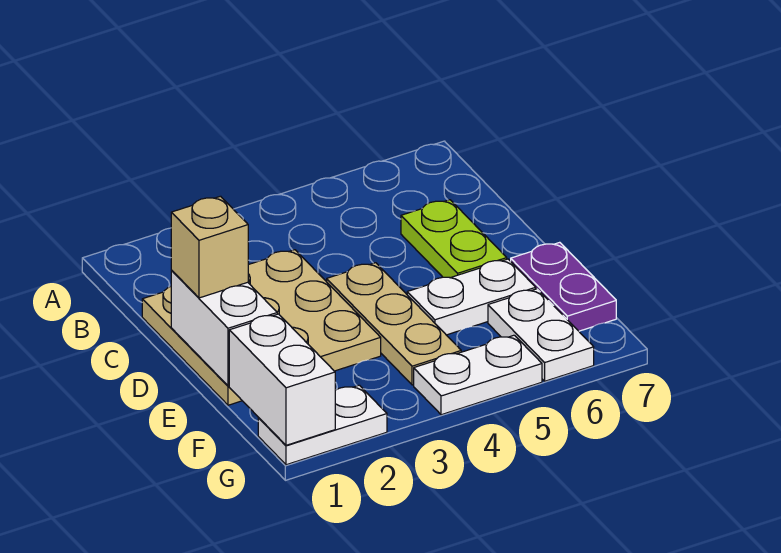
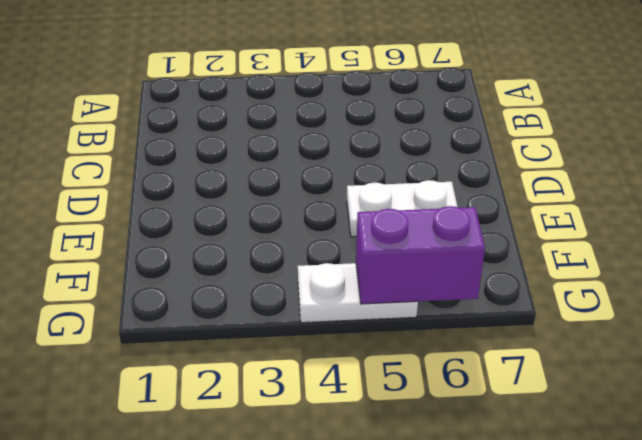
purple 1x2 brick [356,206,485,304] -> none
none -> tan 3x3 plate [142,250,381,405]
none -> lime 1x2 plate [401,200,507,278]

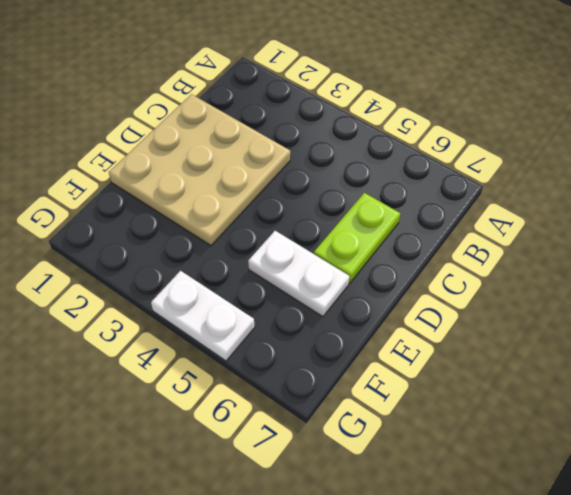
none -> tan 1x3 plate [327,263,461,385]
none -> purple 1x2 plate [511,242,616,331]

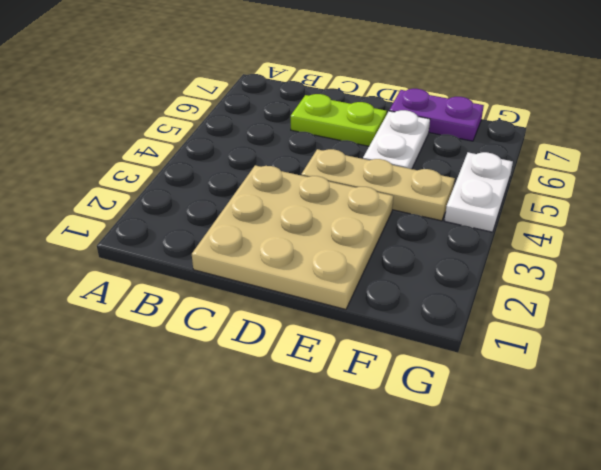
none -> white 1x2 plate [488,289,594,381]
none -> white 1x2 plate [258,385,387,465]

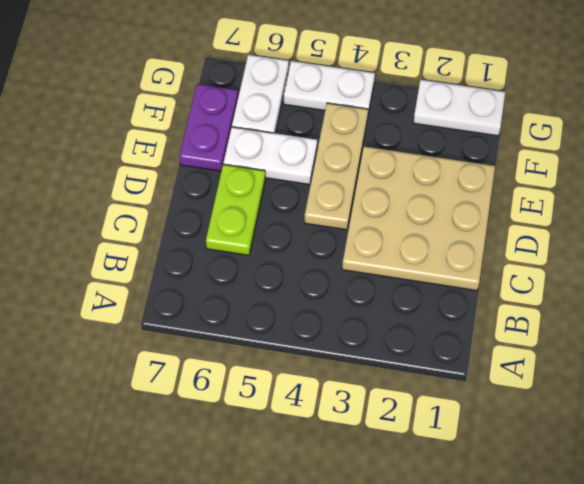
none -> white 1x2 brick [171,271,277,386]
none -> white 1x2 brick [229,314,335,445]

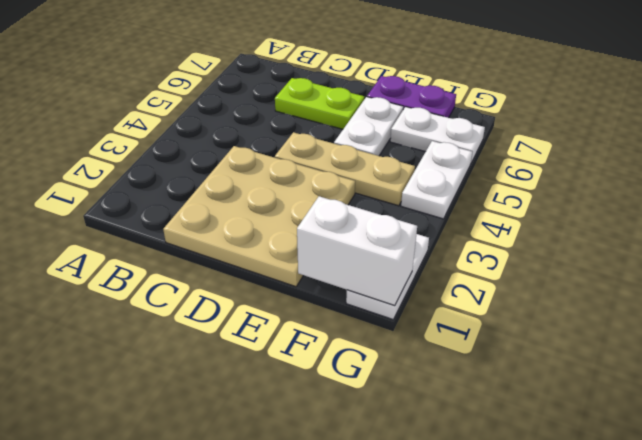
none -> white 1x2 brick [171,271,277,386]
none -> tan 1x1 brick [171,196,248,298]

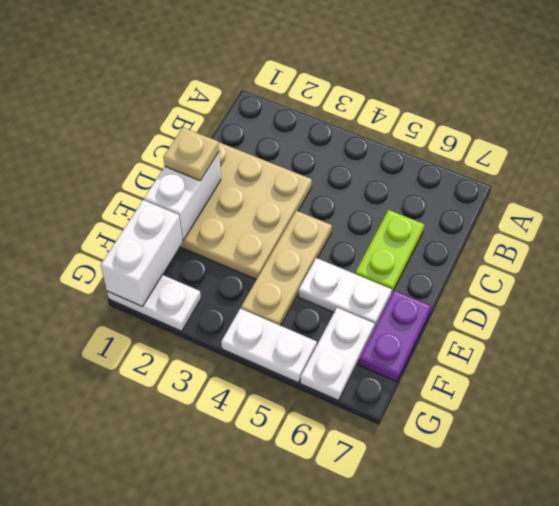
tan 1x1 plate [163,128,219,181] -> tan 1x1 brick [171,196,248,298]

